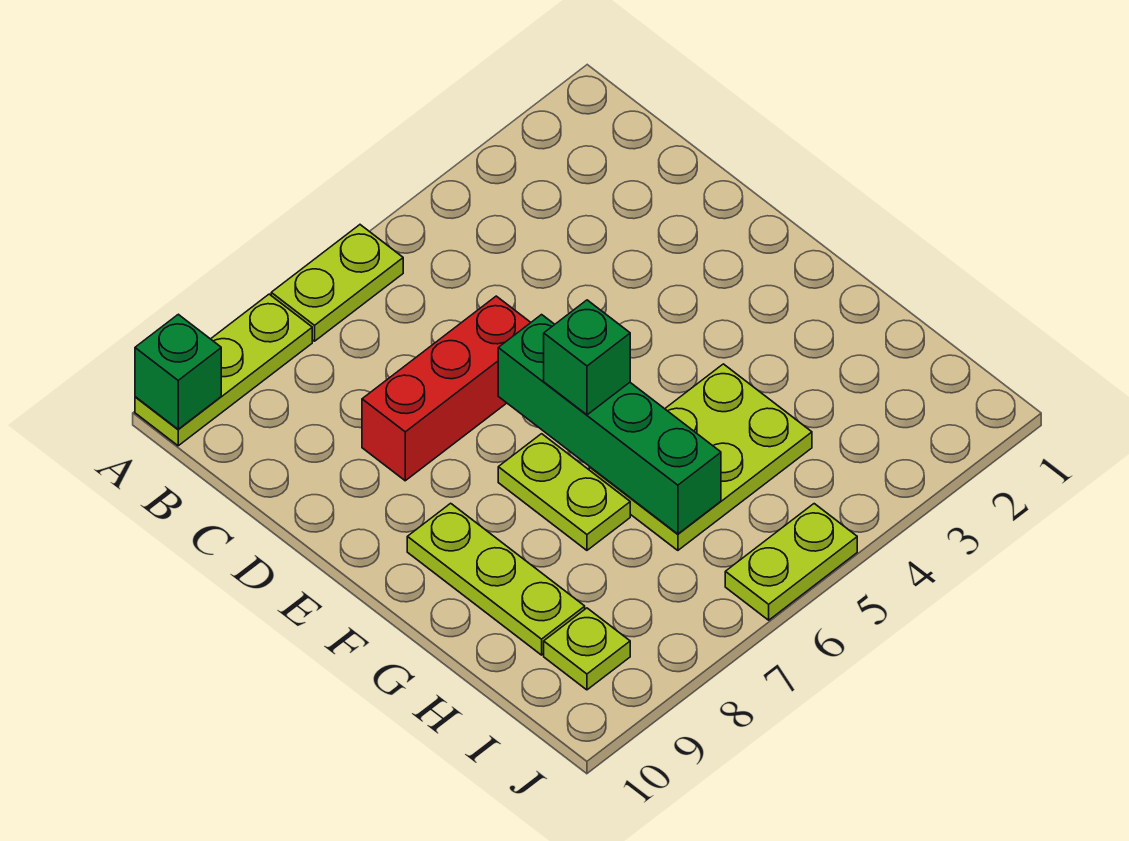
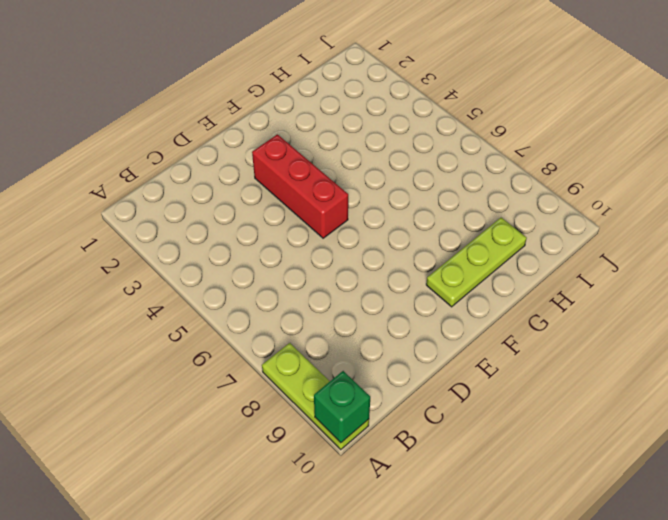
red 1x3 brick [252,134,348,238] -> red 1x3 brick moved to [362,296,531,481]
none -> lime 1x2 plate [271,225,403,341]
none -> lime 1x2 plate [498,434,630,550]

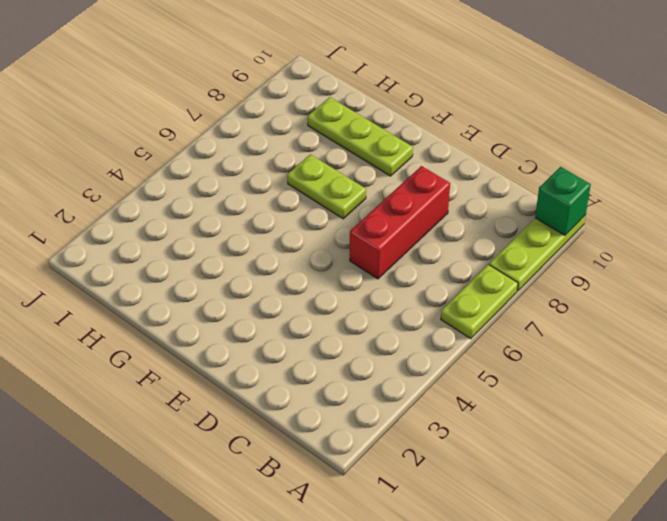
none -> lime 2x3 plate [589,364,812,550]
none -> lime 1x1 plate [544,608,630,690]

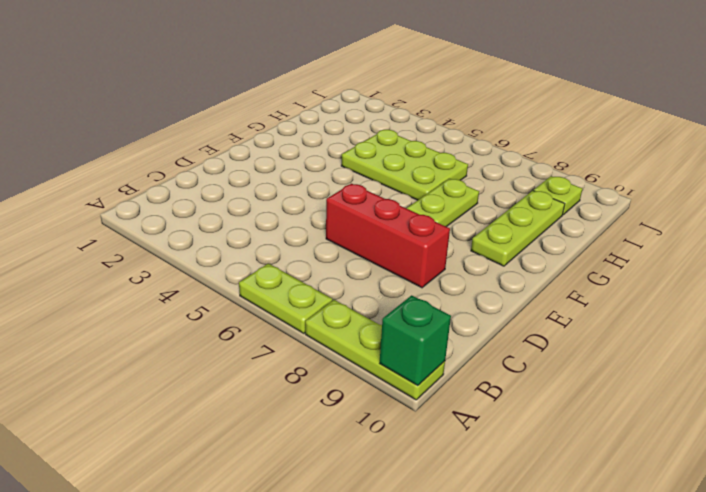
none -> lime 1x2 plate [725,504,857,620]
none -> green 1x4 brick [498,315,721,534]

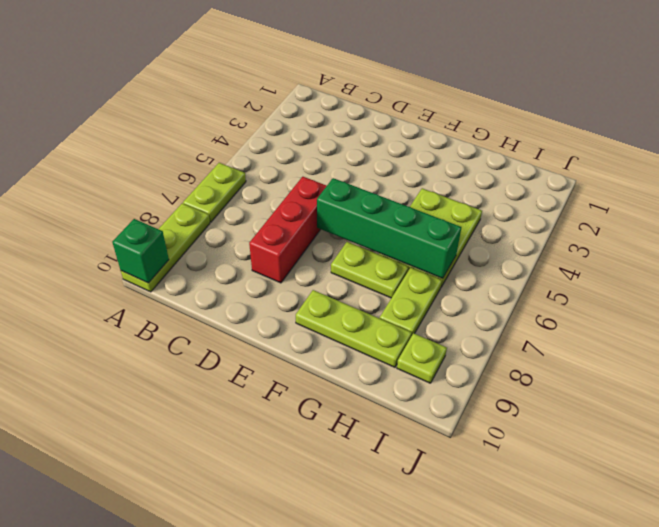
lime 1x2 plate [380,268,442,336] -> lime 1x2 plate moved to [725,504,857,620]
none -> green 1x1 brick [544,300,630,415]

